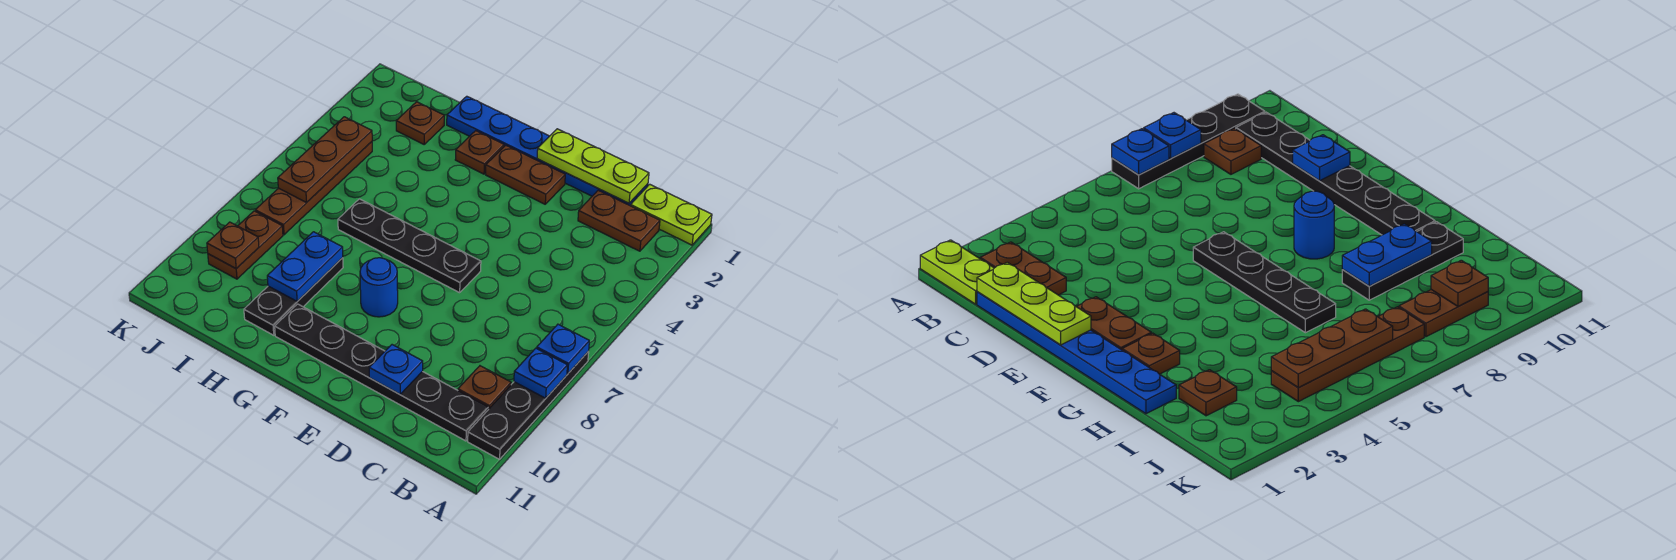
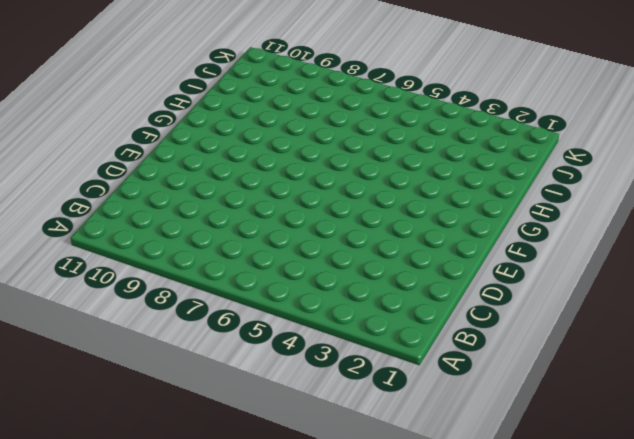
none -> lime 1x2 plate [631,184,712,245]
none -> black 1x4 plate [468,351,589,459]
none -> brown 1x2 plate [578,190,660,251]

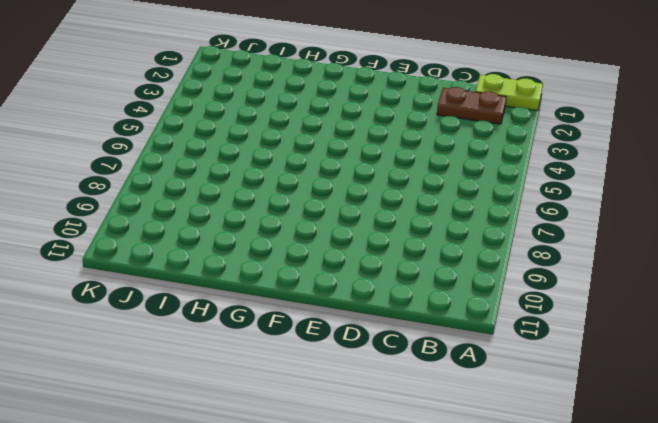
none -> black 1x4 plate [468,351,589,459]
none -> brown 1x1 plate [458,366,511,409]
none -> black 1x6 plate [275,304,488,441]

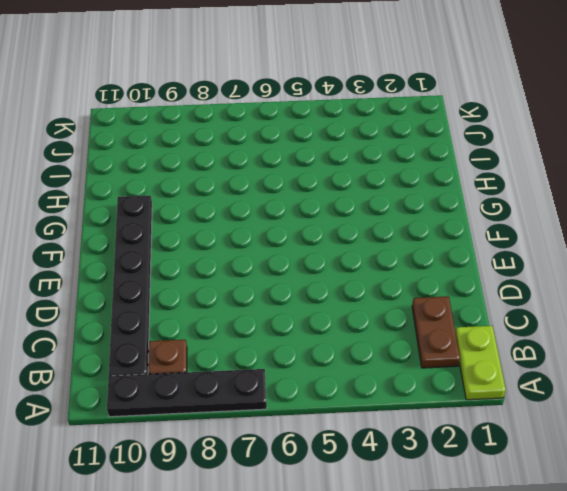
none -> blue 1x6 plate [447,96,648,206]
none -> brown 1x2 plate [486,145,565,204]
none -> black 1x4 plate [338,199,481,293]

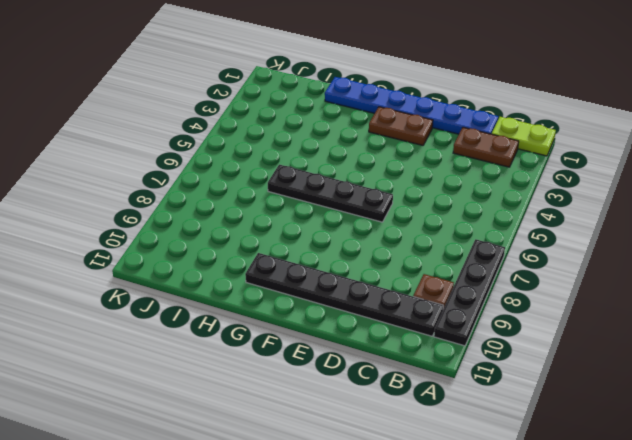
none -> blue 1x1 round brick [360,258,398,317]
none -> brown 1x1 plate [455,131,504,174]
none -> black 1x3 plate [244,258,343,335]

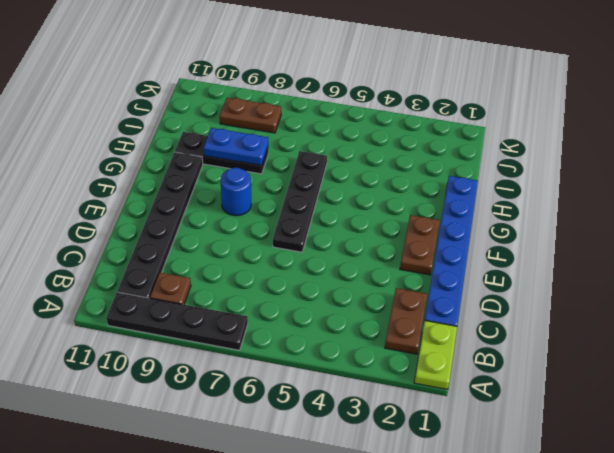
none -> brown 1x1 plate [455,131,504,174]
none -> brown 1x1 plate [396,102,444,144]
none -> brown 1x4 plate [255,142,372,235]

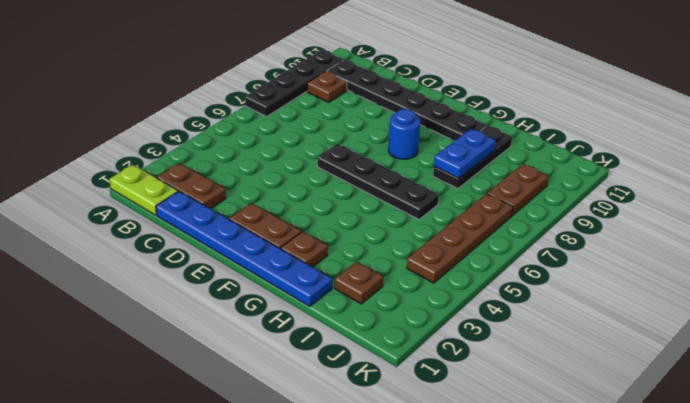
none -> blue 1x1 plate [537,324,589,374]
none -> blue 1x1 plate [514,348,567,398]
none -> lime 1x3 plate [537,129,649,203]

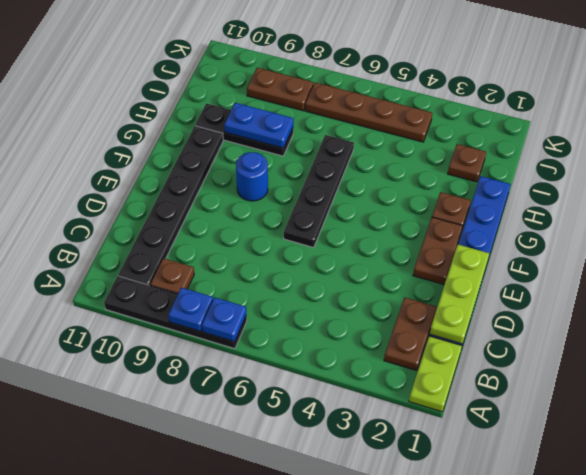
none -> blue 1x1 plate [369,345,423,394]
none -> brown 1x3 plate [278,117,372,203]
none -> brown 1x1 plate [207,222,259,269]

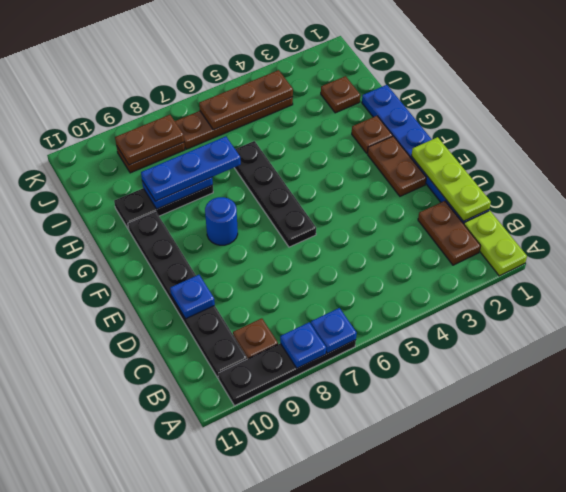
blue 1x3 plate [141,136,241,201] -> none
brown 1x2 plate [115,115,184,165] -> brown 1x1 plate [207,222,259,269]

